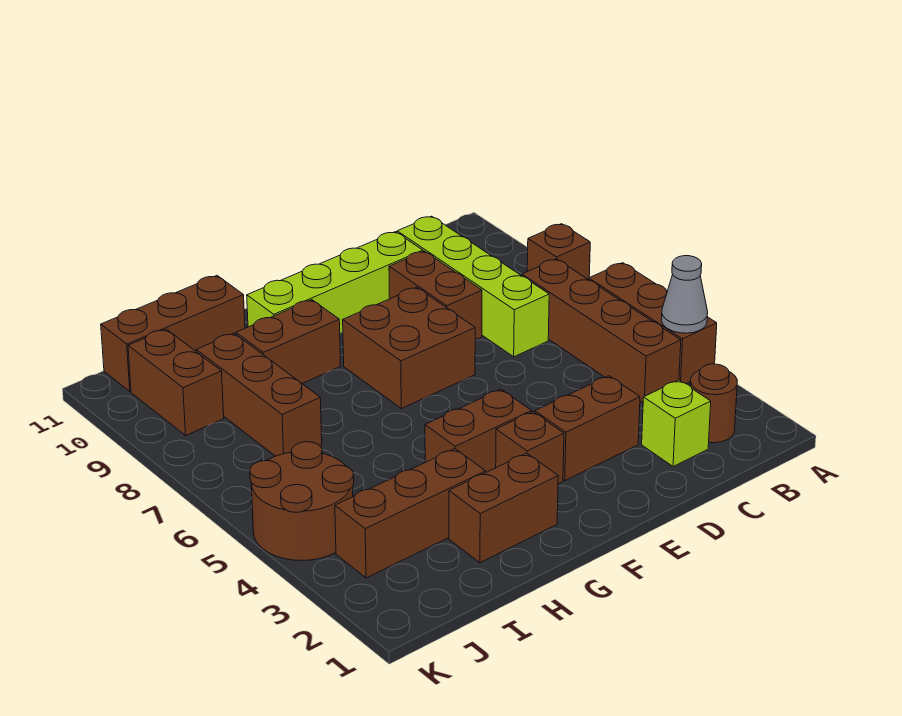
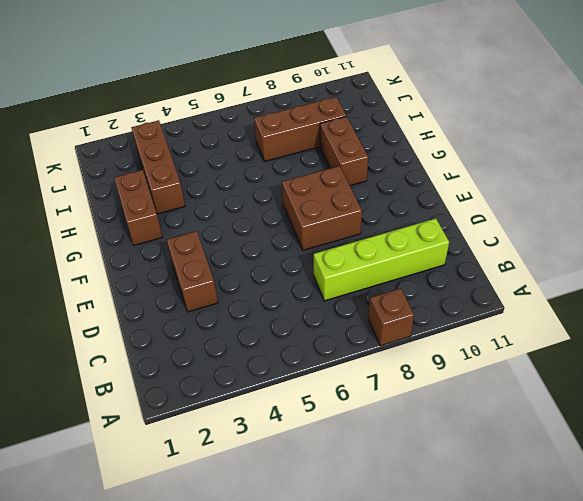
none -> brown 1x3 brick [589,263,717,384]
none -> brown 1x1 round brick [690,364,737,443]
none -> brown 1x4 brick [522,259,681,403]

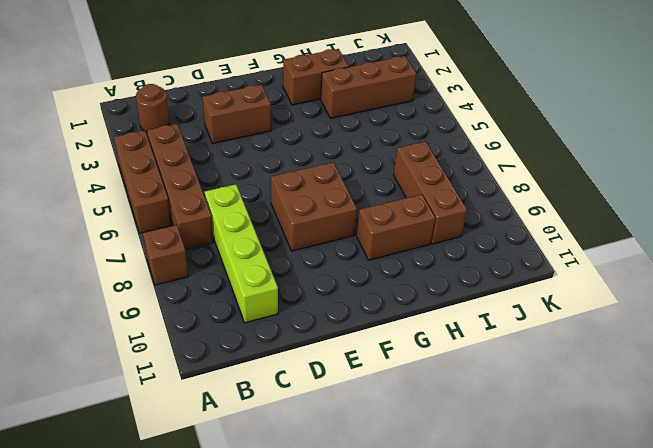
none -> lime 1x1 brick [642,380,711,467]
none -> brown 1x2 brick [389,251,482,340]
none -> lime 1x4 brick [247,232,423,333]

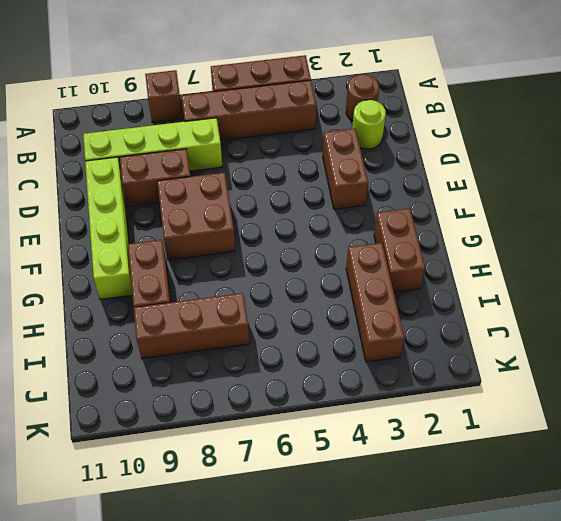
lime 1x1 round brick [352,100,386,149] -> lime 1x1 brick [642,380,711,467]
none -> brown 1x1 brick [496,412,564,484]
none -> brown 1x2 brick [425,389,532,472]
none -> brown 1x3 brick [101,276,245,392]

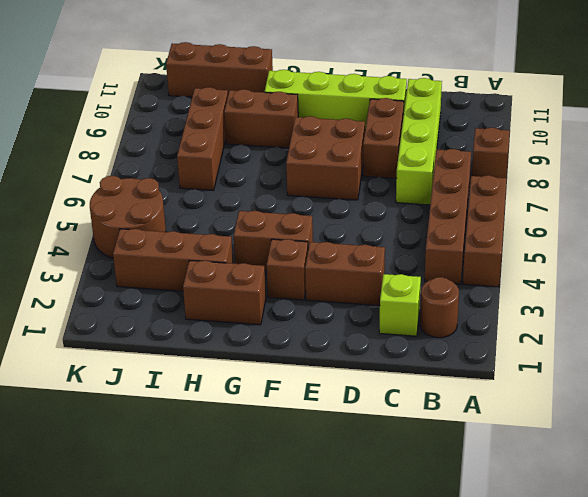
none -> brown 1x2 brick [128,329,224,435]
none -> grey 1x1 cone [661,256,708,333]

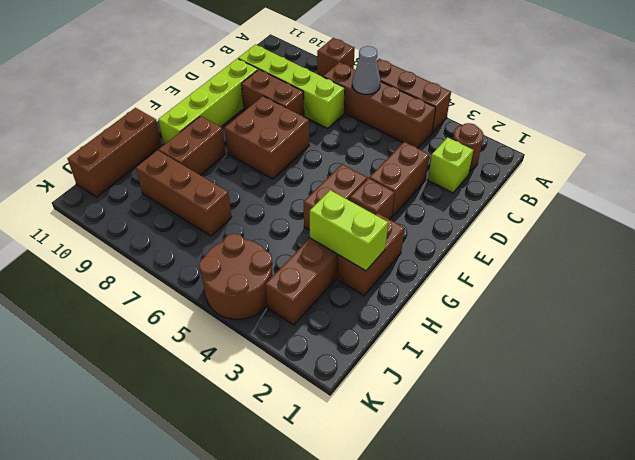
grey 1x1 cone [352,46,381,95] -> grey 1x1 cone moved to [661,256,708,333]
lime 1x2 brick [310,190,388,271] -> none
none -> brown 1x2 brick [128,329,224,435]

